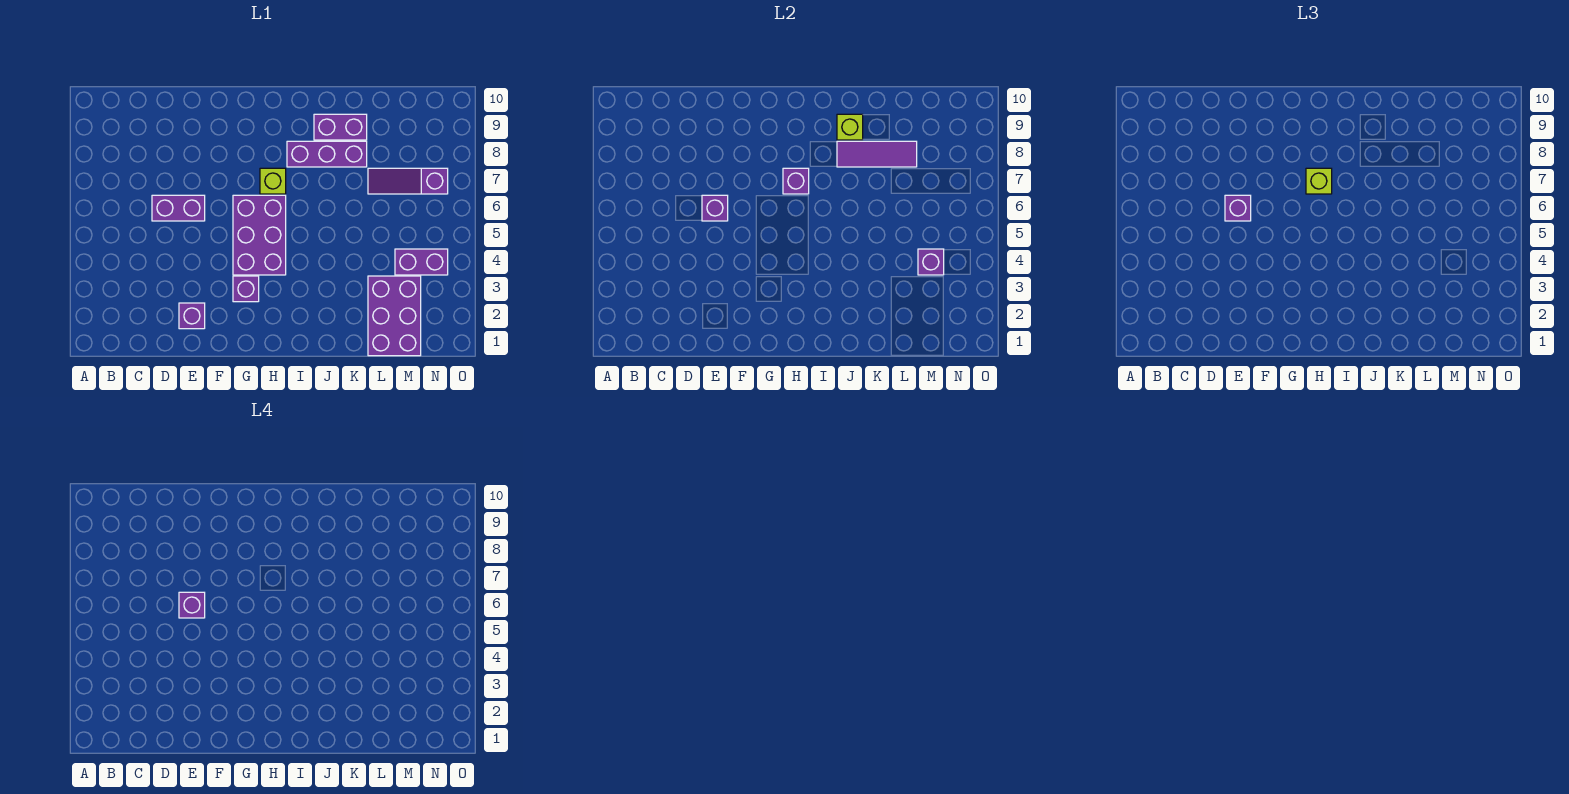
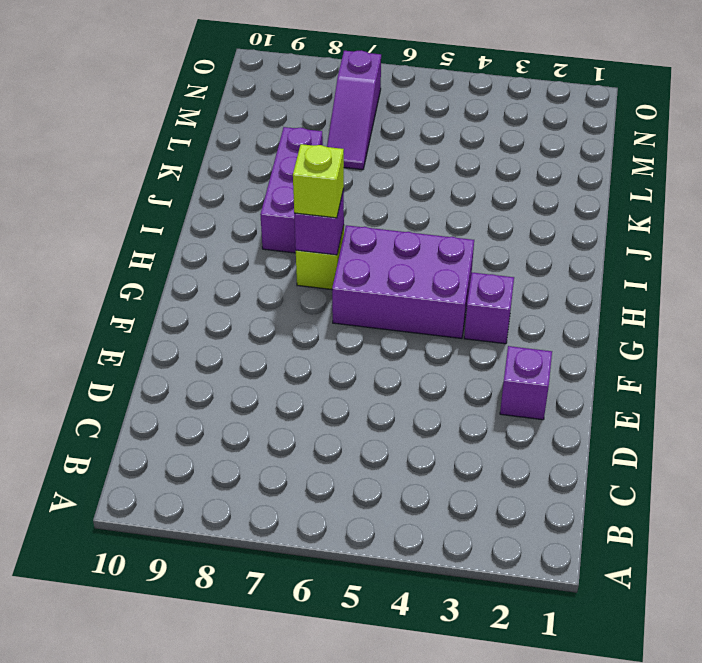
none -> purple 1x2 brick [152,195,205,221]
none -> purple 1x2 brick [314,114,367,140]
none -> purple 2x3 brick [368,276,421,356]

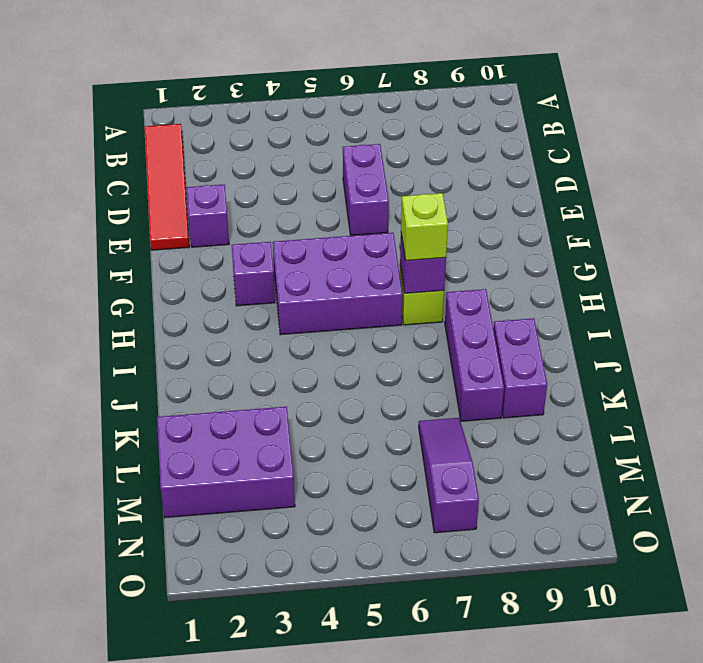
red 1x4 tile [145,124,189,250] -> none
none -> purple 1x2 brick [395,249,448,275]
none -> purple 1x1 brick [702,195,728,221]
none -> purple 1x3 tile [837,141,917,167]

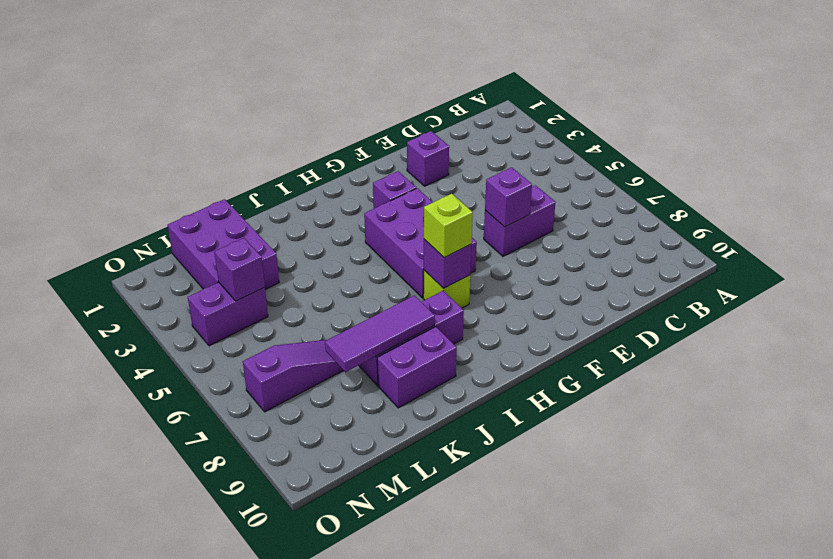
none -> lime 1x1 brick [837,114,863,140]
none -> purple 1x1 brick [1225,195,1251,221]
none -> purple 1x1 brick [179,592,205,618]

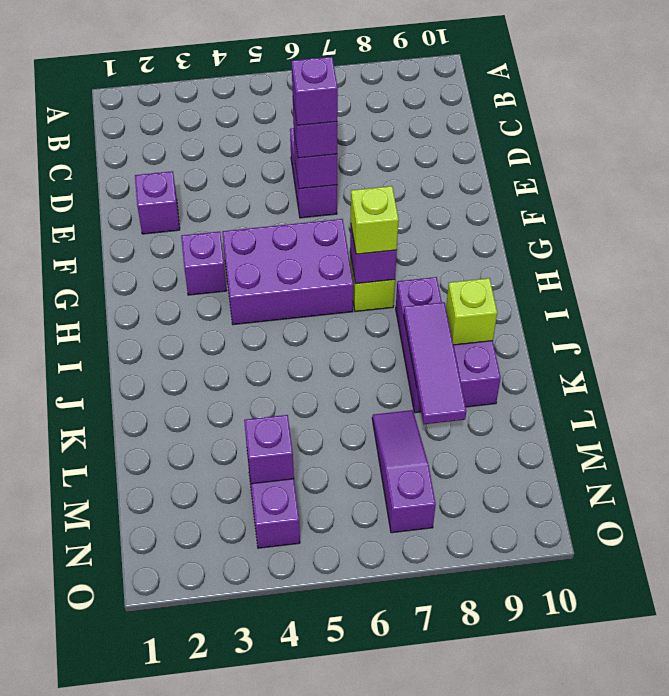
none -> purple 2x3 brick [368,276,421,356]

